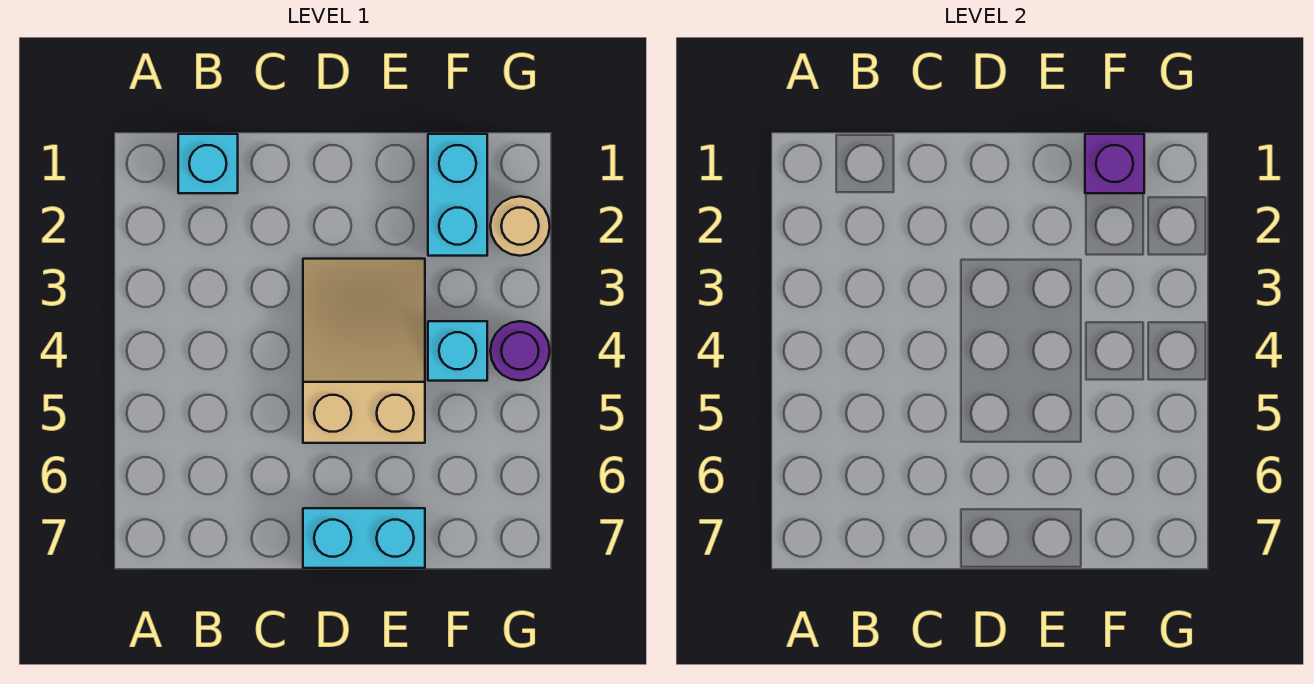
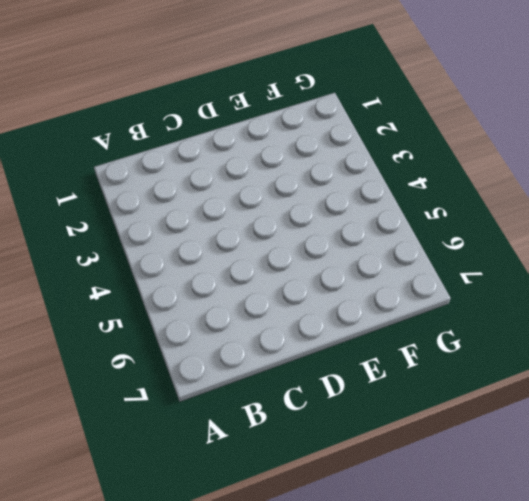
none -> cyan 1x1 brick [178,134,238,193]
none -> tan 2x3 slope [303,259,425,443]

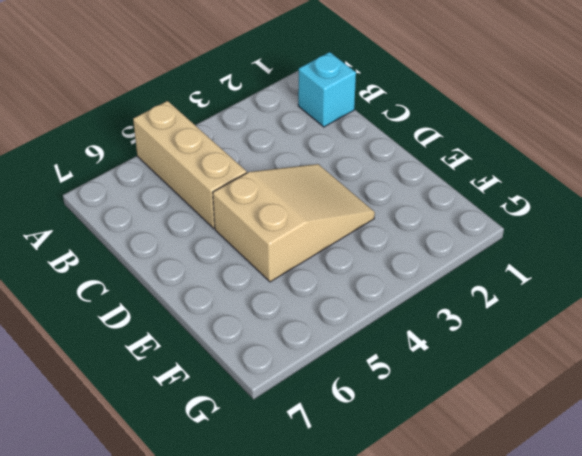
tan 1x3 brick [133,101,247,228] -> none
none -> cyan 1x2 brick [303,508,425,568]
none -> cyan 1x2 brick [428,134,487,256]

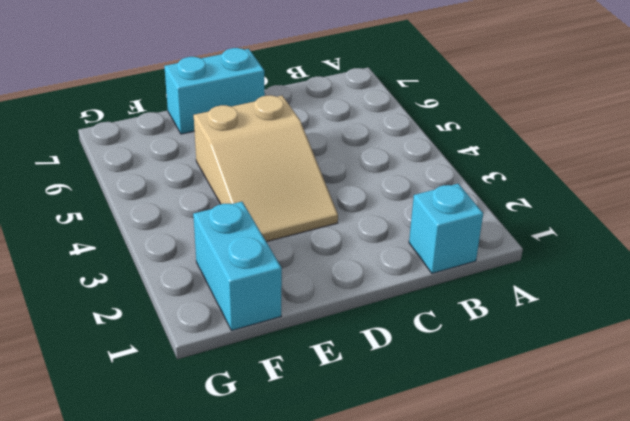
none -> cyan 1x1 brick [428,321,487,381]
none -> tan 1x1 round brick [490,196,550,256]

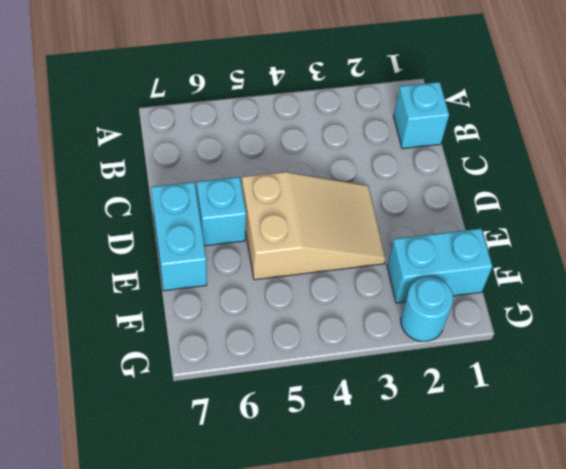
cyan 1x1 brick [197,177,246,246] -> cyan 1x1 brick moved to [428,321,487,381]
cyan 1x1 round brick [401,277,453,342] -> tan 1x1 round brick [490,196,550,256]
none -> purple 1x1 round brick [490,321,550,381]
none -> purple 1x1 brick [1085,134,1144,193]

